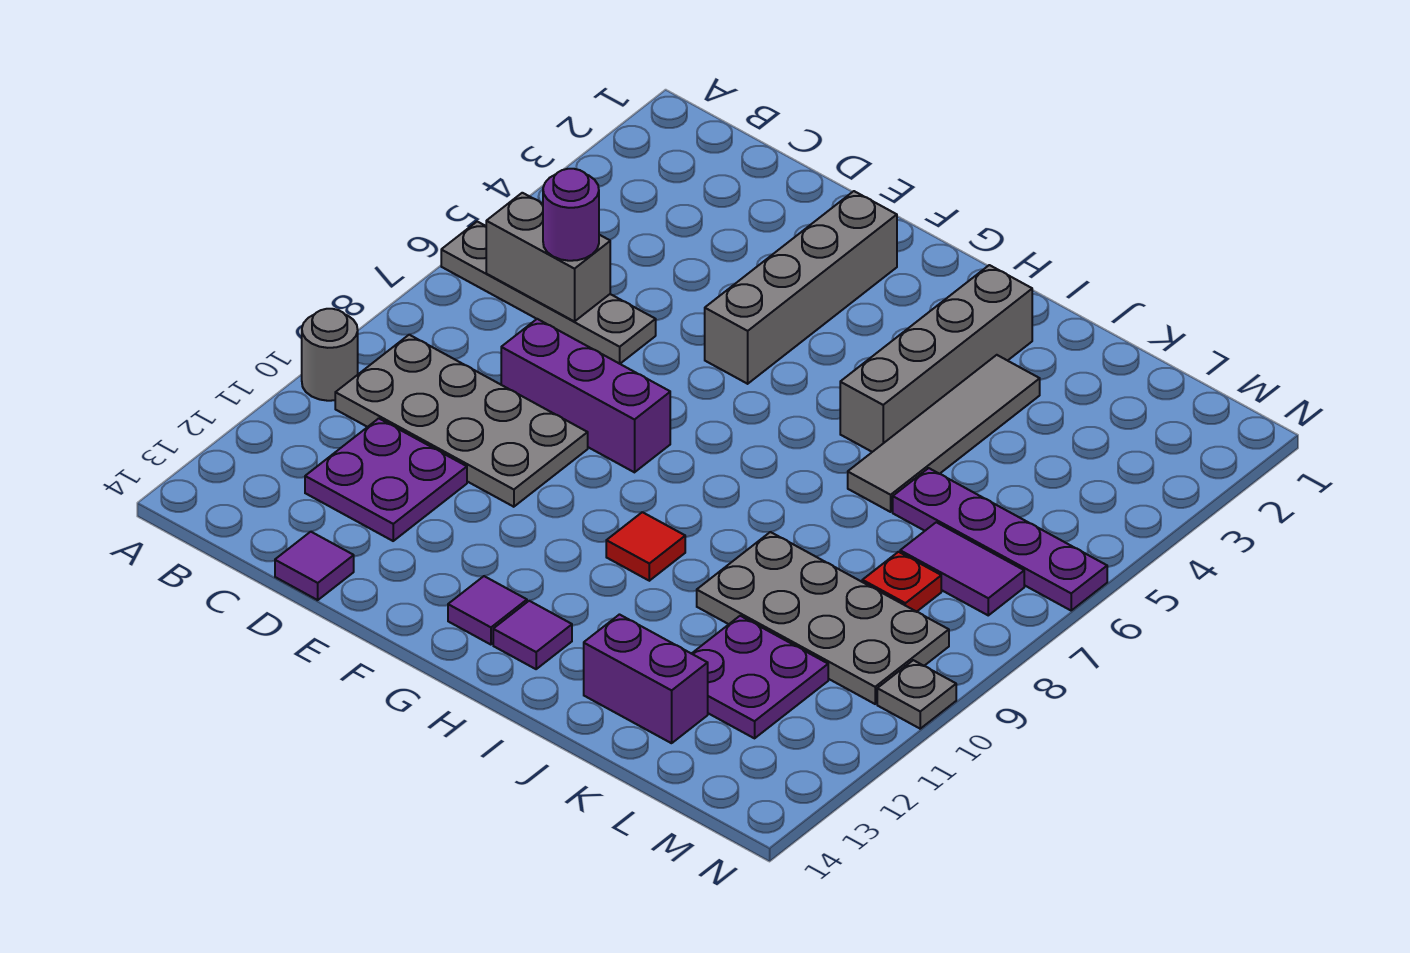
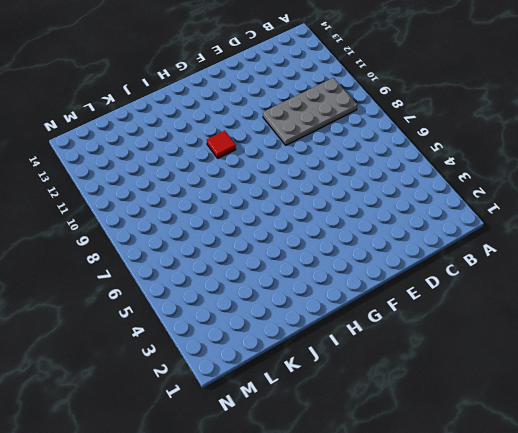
none -> grey 1x4 plate [441,222,656,364]
none -> grey 1x1 round brick [302,309,358,401]
none -> purple 2x2 plate [305,418,467,541]

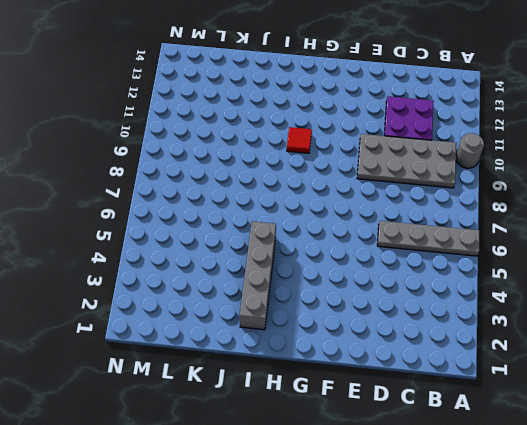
none -> purple 1x3 brick [501,319,670,472]
none -> purple 1x1 tile [275,532,354,600]
none -> grey 1x4 brick [705,191,897,384]

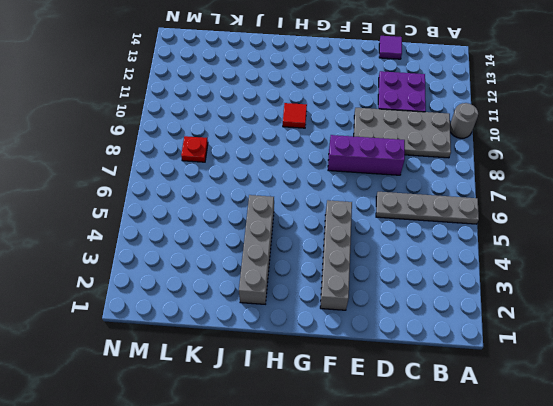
none -> purple 1x1 tile [448,576,527,645]
none -> purple 1x1 tile [493,601,572,669]
none -> grey 1x4 tile [848,355,1040,512]

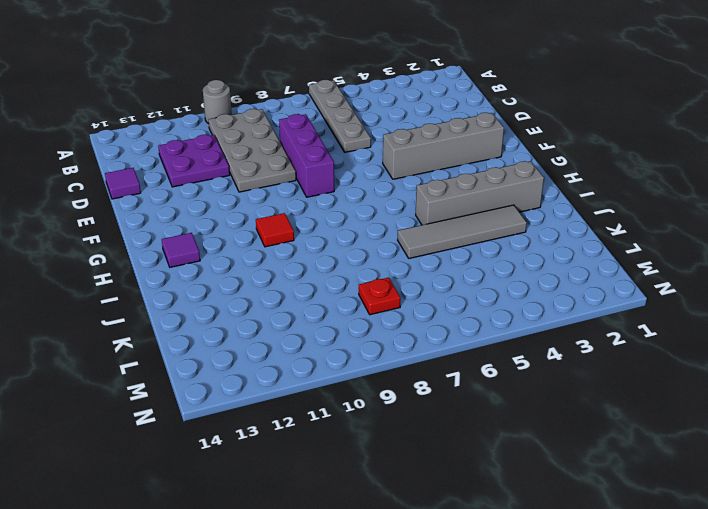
none -> purple 1x1 tile [448,576,527,645]
none -> grey 2x4 plate [697,532,949,704]
none -> purple 1x2 brick [584,615,708,743]

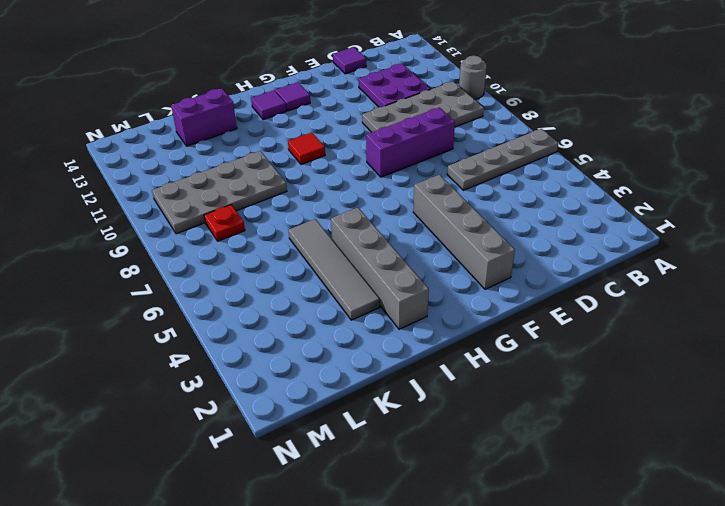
none -> purple 1x4 plate [893,468,1107,610]
none -> purple 2x2 plate [692,616,828,738]
none -> purple 1x2 tile [900,522,1024,615]

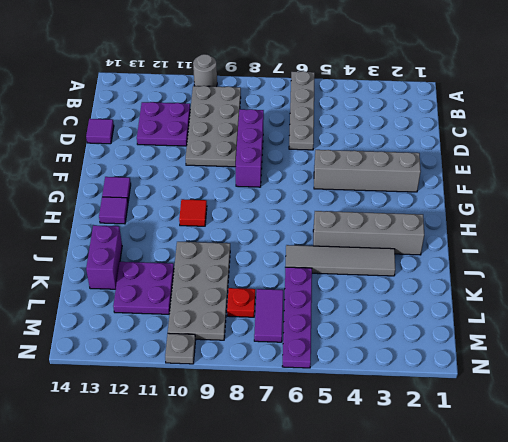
none -> grey 1x2 brick [486,193,610,322]
none -> purple 1x1 round brick [543,169,599,261]

